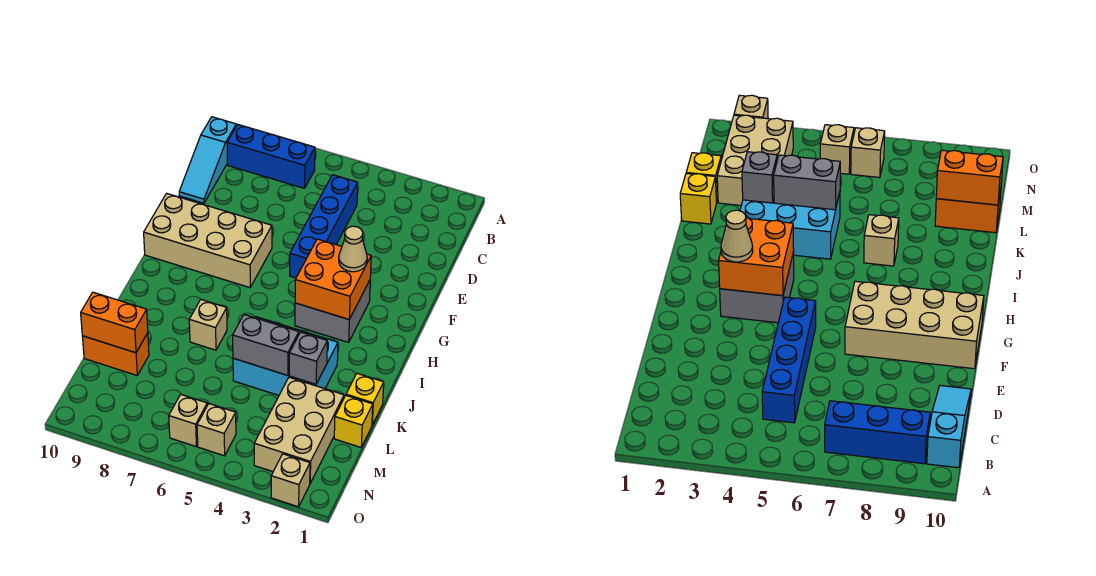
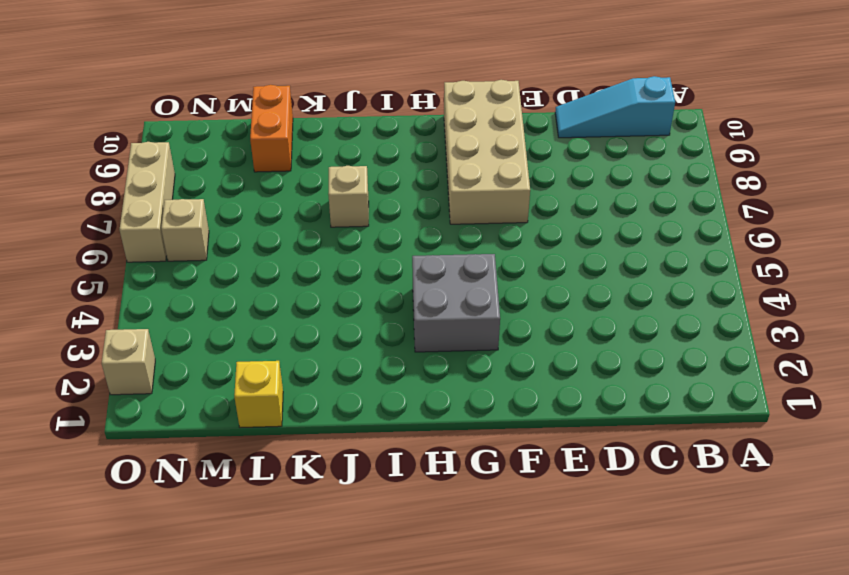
tan 1x3 brick [119,142,175,262] -> none
none -> blue 1x3 brick [227,125,315,188]
none -> blue 1x4 brick [290,175,358,278]
none -> cyan 2x3 brick [233,317,338,395]

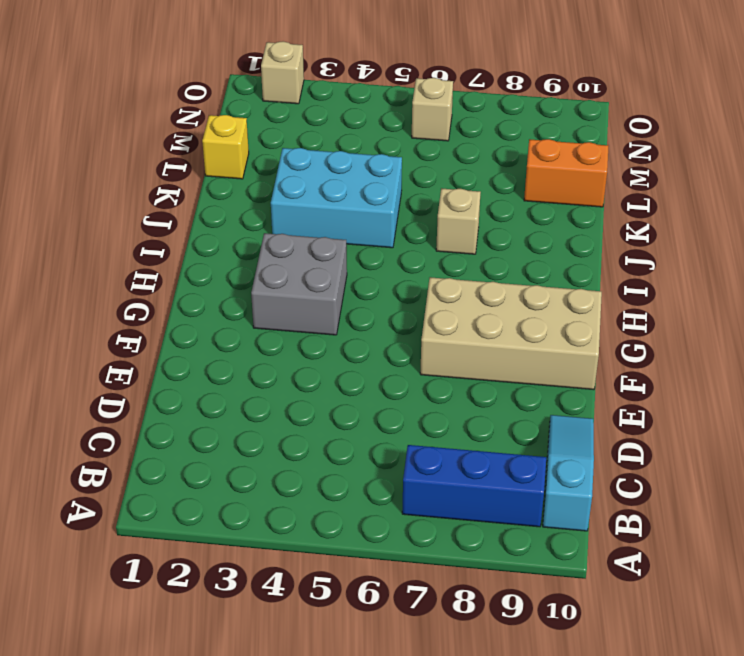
none -> blue 1x4 brick [290,175,358,278]
none -> yellow 1x1 brick [346,373,384,425]
none -> tan 2x3 brick [254,377,344,483]

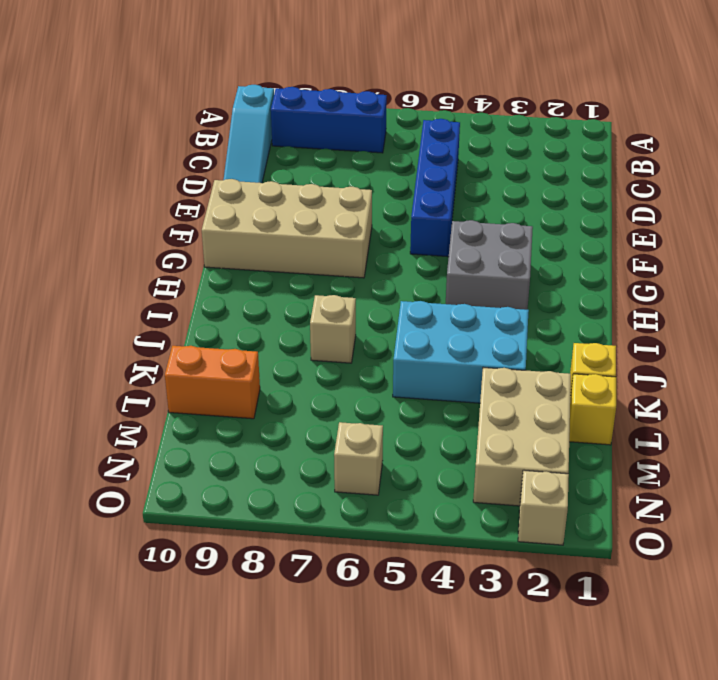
none -> tan 1x1 brick [197,404,236,456]
none -> orange 2x2 brick [295,239,371,319]
none -> grey 1x1 brick [289,332,327,384]

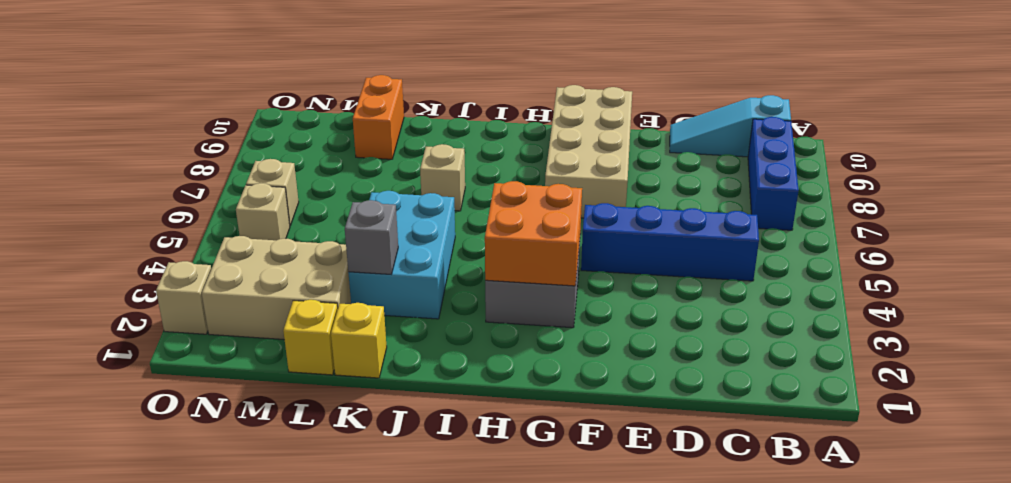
none -> grey 1x2 brick [233,315,299,375]
none -> orange 1x2 brick [81,292,148,353]
none -> tan 1x1 cone [339,226,367,272]

